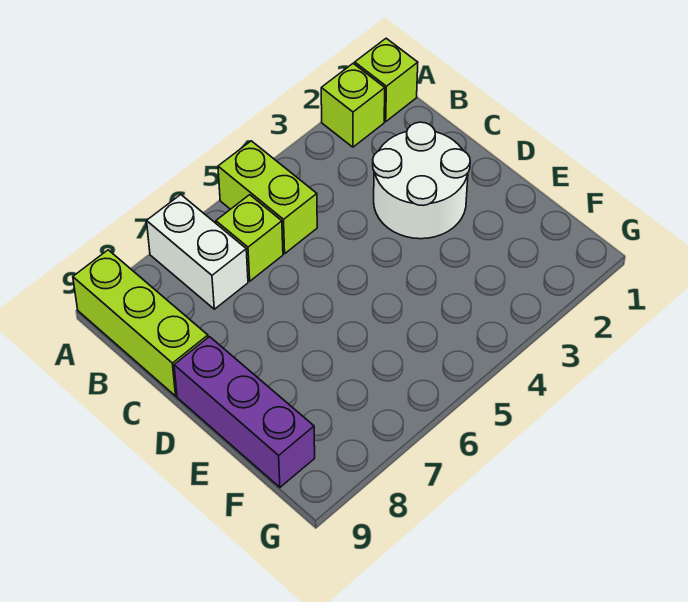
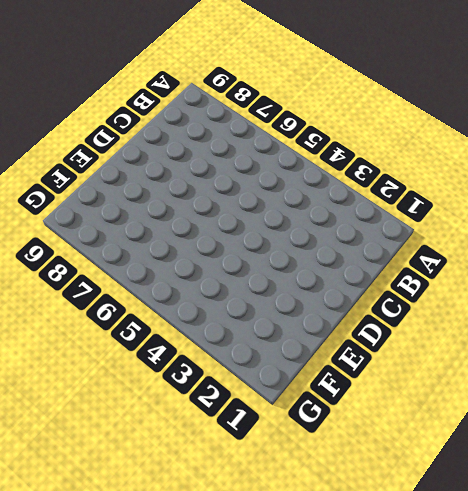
none -> lime 1x1 brick [355,38,418,121]
none -> lime 1x1 brick [321,63,385,147]

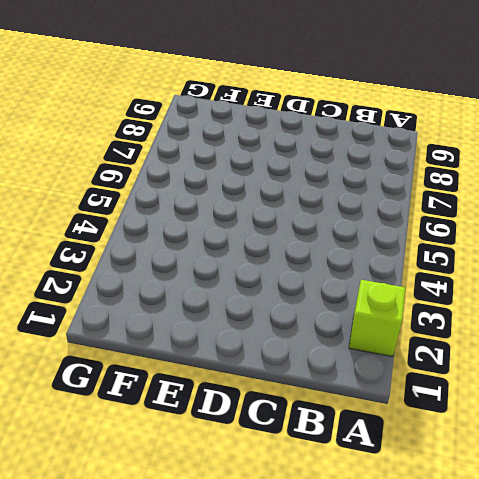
none -> lime 1x1 brick [355,38,418,121]
none -> lime 1x2 brick [218,141,317,254]

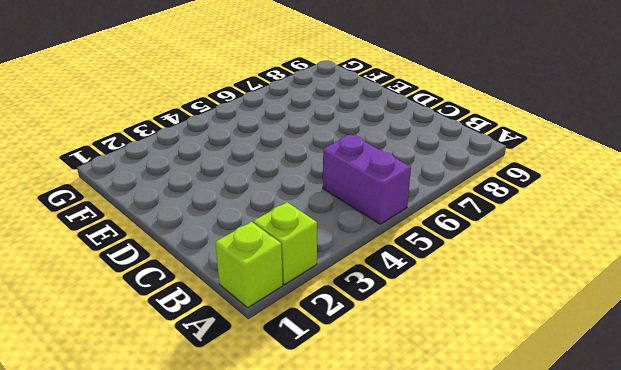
purple 1x2 brick [323,135,411,224] -> lime 1x2 brick [218,141,317,254]
none -> white 1x2 brick [147,195,248,309]
none -> lime 1x3 brick [73,250,208,396]

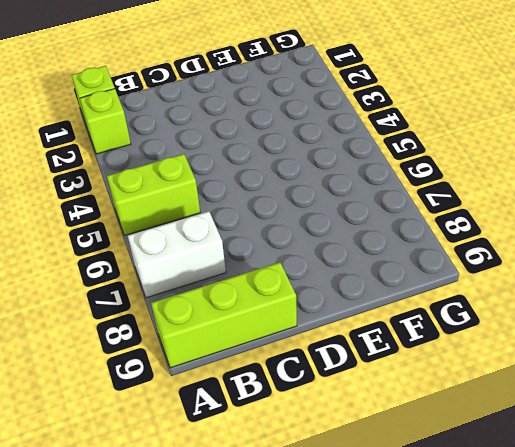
none -> lime 1x1 brick [216,195,283,281]
none -> white 2x2 round brick [373,122,470,239]

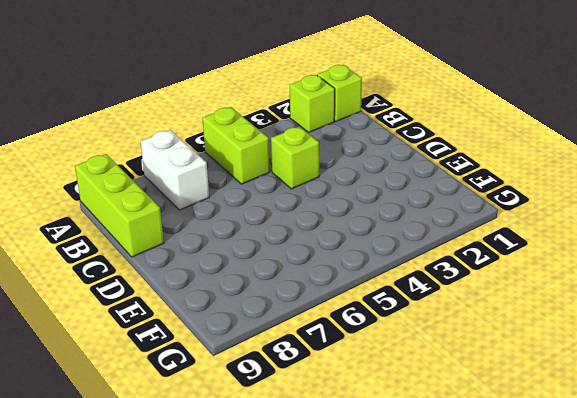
lime 1x1 brick [271,127,319,189] -> lime 1x1 brick moved to [216,195,283,281]
none -> white 2x2 round brick [373,122,470,239]
none -> purple 1x3 brick [174,337,315,487]

